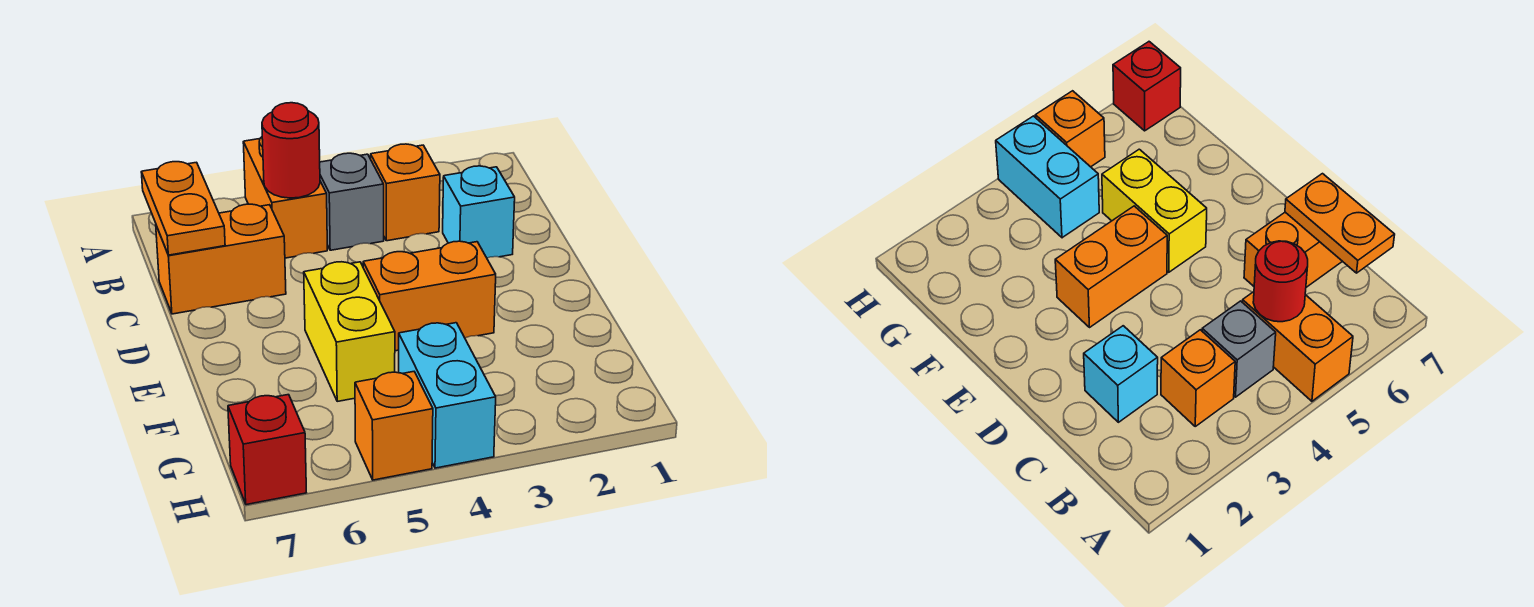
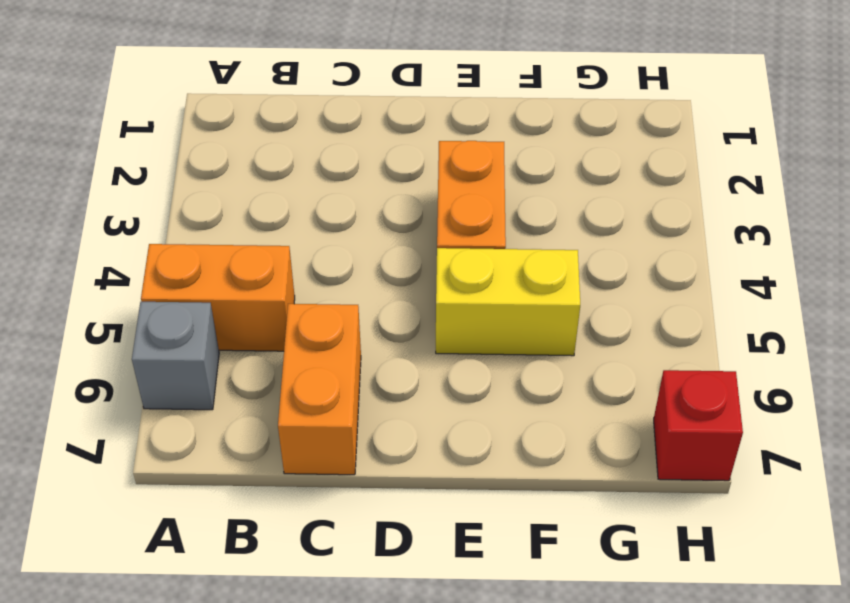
grey 1x1 brick [132,302,219,410] -> grey 1x1 brick moved to [320,153,384,250]
none -> orange 1x1 brick [371,144,440,241]
none -> cyan 1x1 brick [443,166,515,258]
none -> cyan 1x2 brick [399,323,496,468]

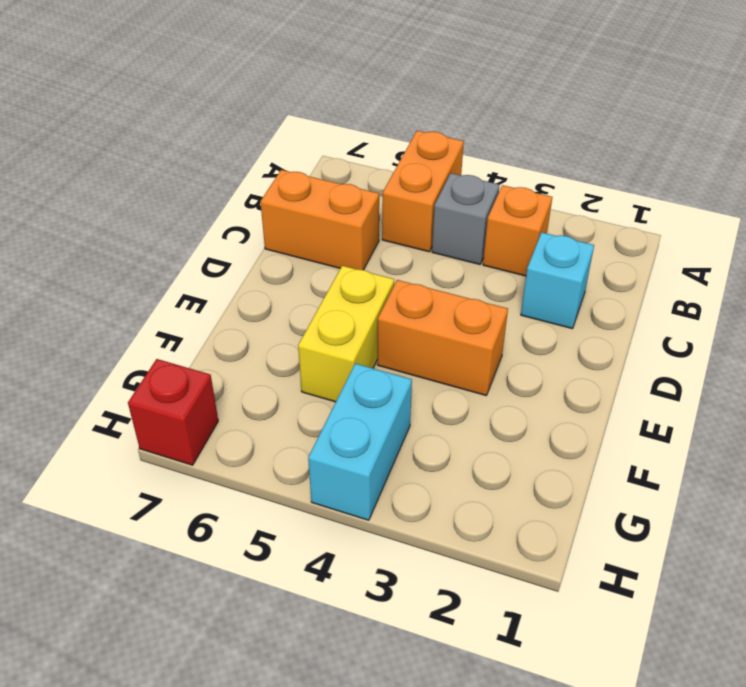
none -> orange 1x1 brick [355,372,433,480]
none -> red 1x1 round brick [262,103,320,198]
none -> orange 1x2 plate [141,162,225,255]

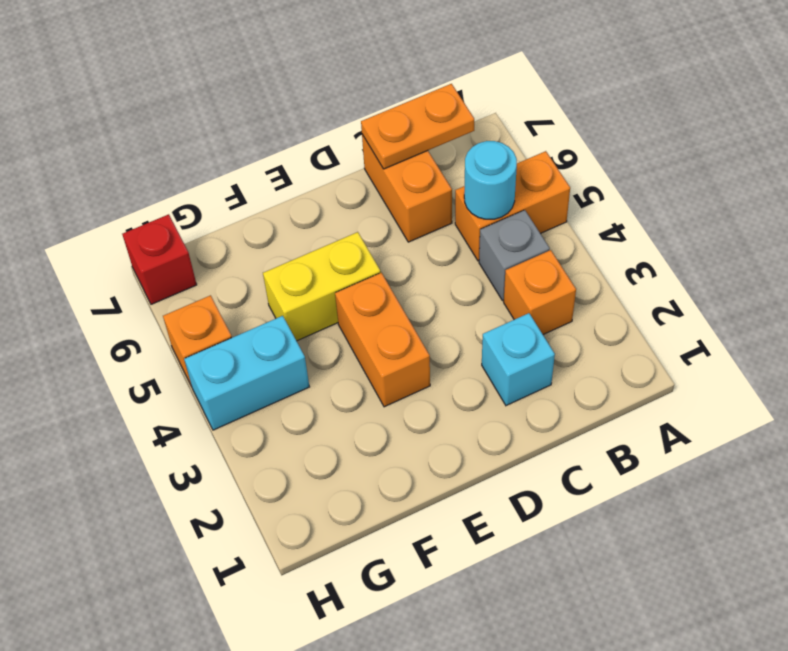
cyan 1x1 round brick [464,141,517,219] -> red 1x1 round brick [262,103,320,198]

